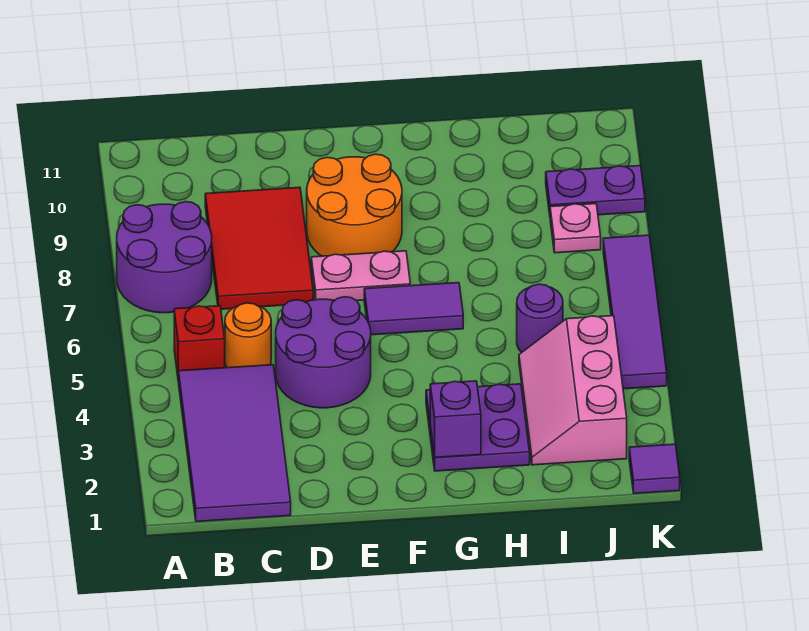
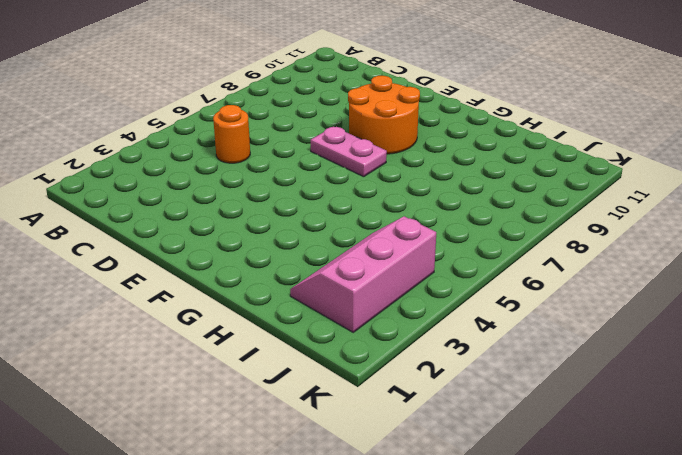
none -> purple 2x2 round brick [117,202,212,313]
none -> purple 2x4 tile [179,365,291,522]
none -> red 1x1 brick [174,306,225,382]

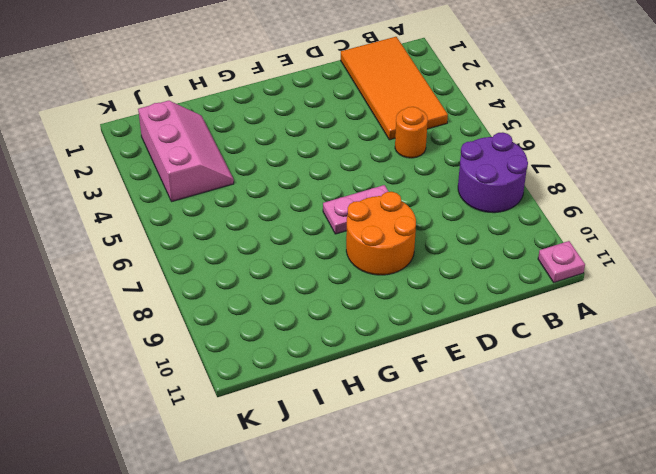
pink 1x1 plate [538,241,585,282] -> pink 1x1 plate moved to [550,204,601,253]
orange 2x4 tile [341,37,448,140] -> purple 2x4 tile [179,365,291,522]
none -> red 1x1 brick [174,306,225,382]
none -> red 2x3 tile [205,187,313,309]
none -> purple 2x2 round brick [276,297,371,408]

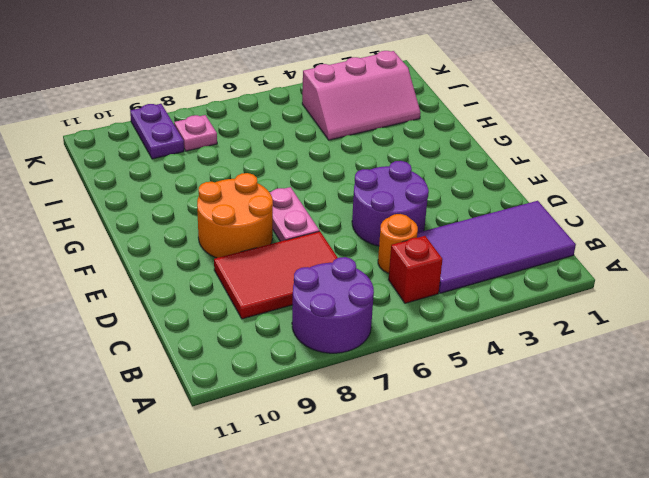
none -> purple 1x2 tile [364,283,463,335]
none -> purple 2x2 plate [426,384,530,471]
none -> purple 1x1 round brick [517,284,563,352]

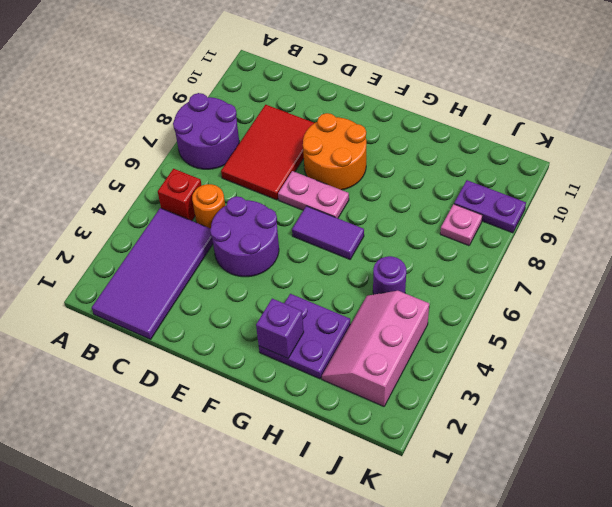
none -> purple 1x1 tile [629,444,680,493]
none -> purple 1x4 tile [603,235,667,389]

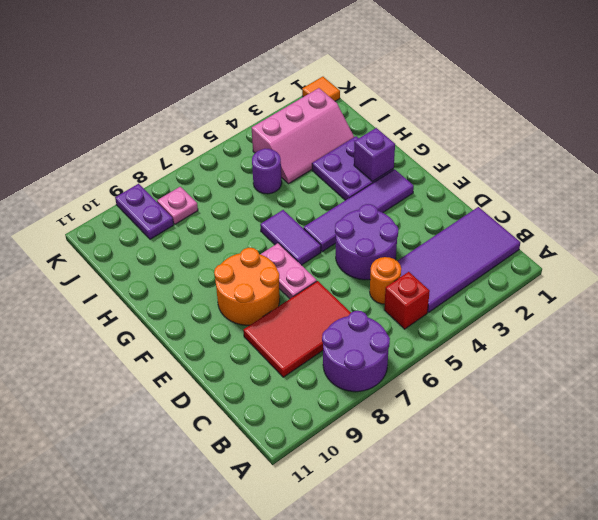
purple 1x4 tile [304,169,414,252] -> purple 1x4 tile moved to [603,235,667,389]
orange 1x1 tile [302,77,340,101] -> purple 1x1 tile [629,444,680,493]

